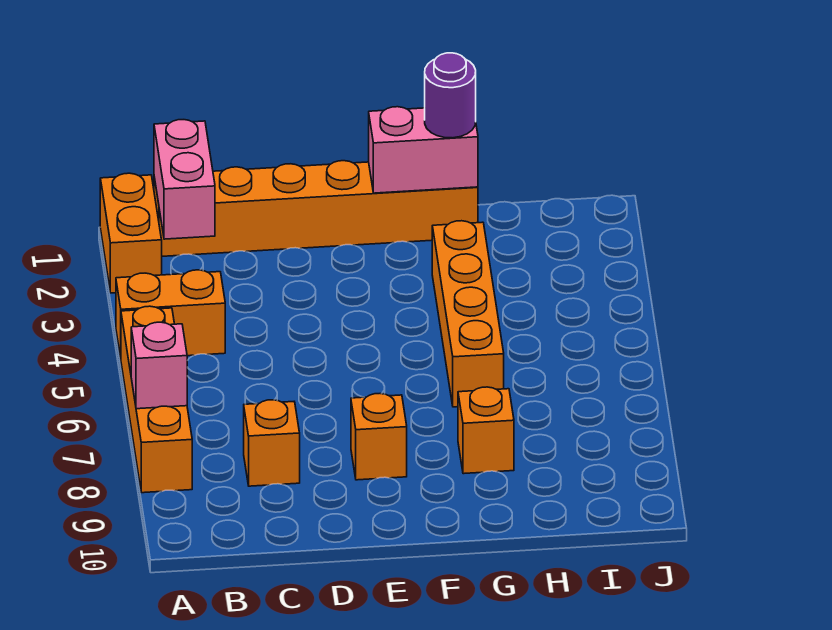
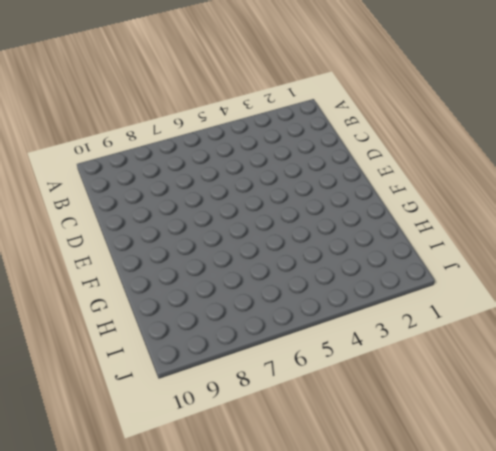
none -> orange 1x2 brick [100,173,162,293]
none -> orange 1x2 brick [116,270,225,358]
none -> orange 1x4 brick [121,306,192,493]

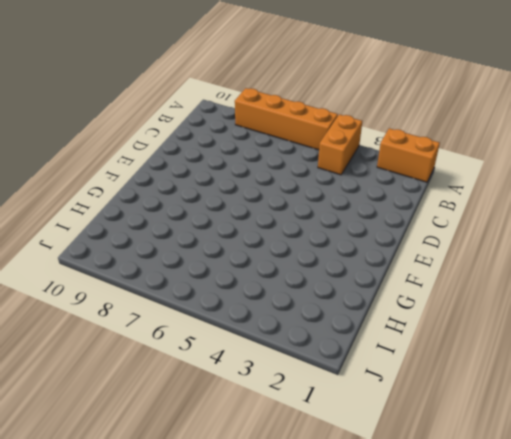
none -> orange 1x6 brick [154,161,478,256]
none -> orange 1x1 brick [244,400,300,486]
none -> orange 1x1 brick [351,394,407,480]

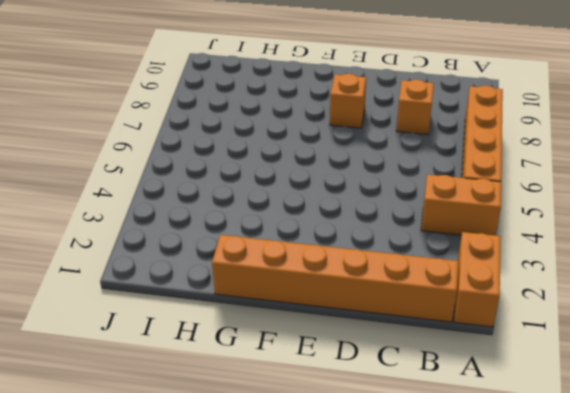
none -> orange 1x4 brick [432,221,504,407]
none -> orange 1x1 brick [458,387,514,474]
none -> pink 1x1 brick [131,322,187,409]

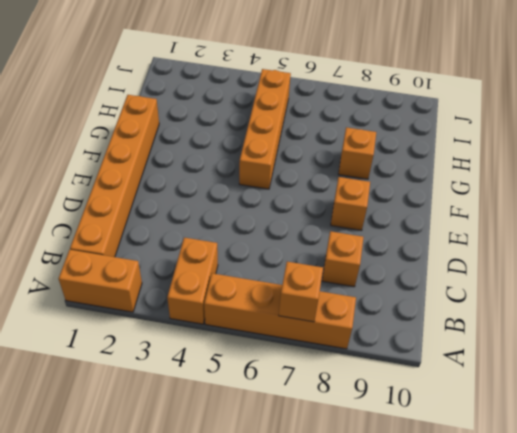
orange 1x1 brick [279,262,323,322] -> pink 1x1 brick [131,322,187,409]
orange 1x4 brick [239,69,291,189] -> orange 1x4 brick turned to [432,221,504,407]
none -> pink 1x2 brick [154,120,215,239]
none -> pink 1x2 brick [369,107,478,193]
none -> purple 1x1 round brick [425,53,476,138]

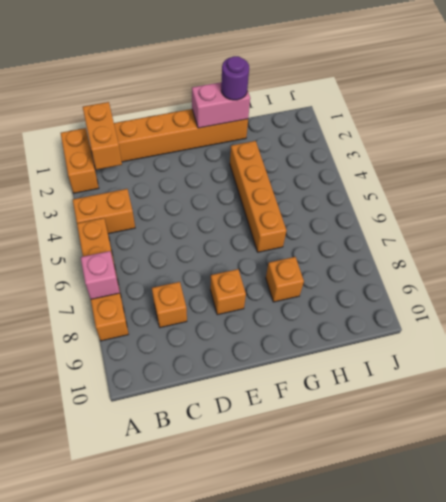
orange 1x2 brick [83,102,122,170] -> pink 1x2 brick [154,120,215,239]

